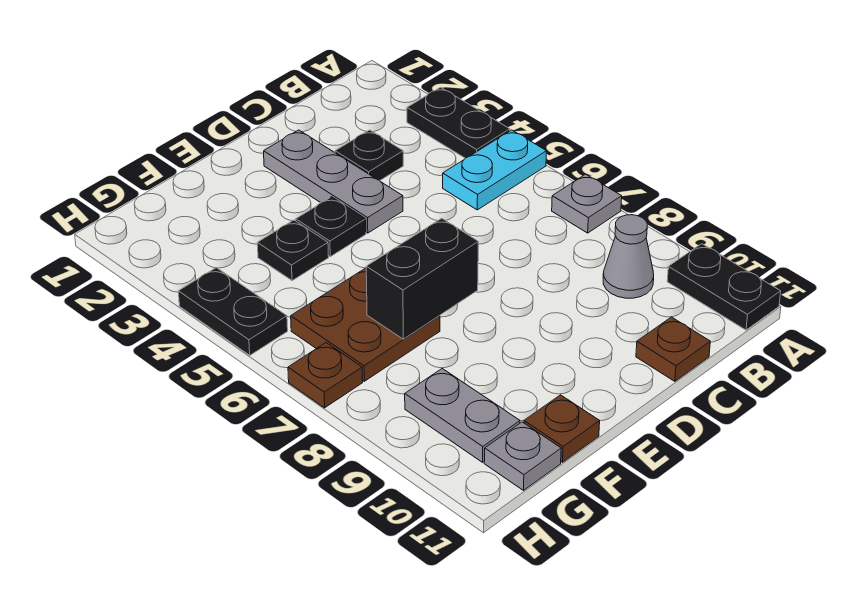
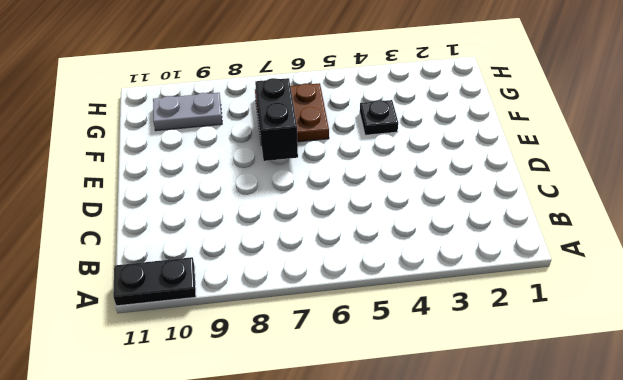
none -> black 1x2 plate [407,87,510,158]
none -> cyan 1x2 plate [443,130,547,210]
none -> grey 1x1 plate [552,174,622,233]

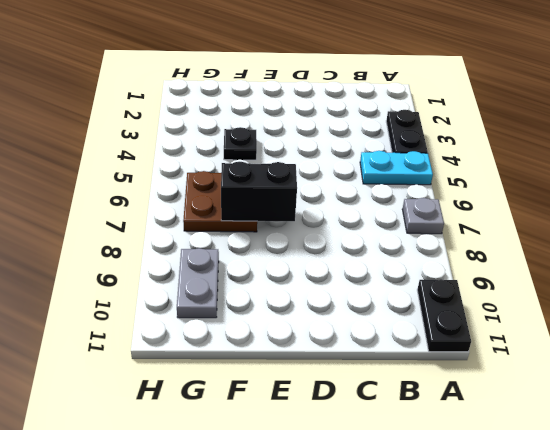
none -> grey 1x1 cone [603,215,654,298]
none -> black 1x1 plate [335,130,403,181]
none -> brown 1x1 plate [636,317,710,381]

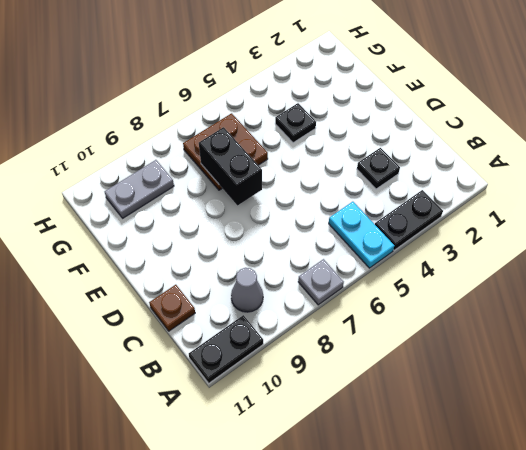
none -> grey 1x3 plate [264,130,403,233]
none -> black 1x1 plate [296,197,366,257]
none -> brown 1x1 plate [524,395,600,462]

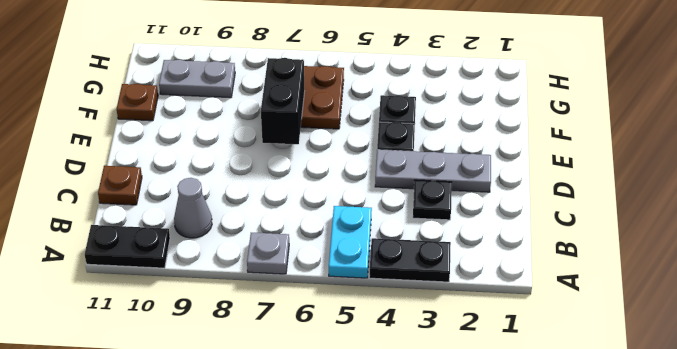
none -> grey 1x1 plate [484,422,561,490]
none -> black 1x2 plate [178,268,288,355]
none -> brown 1x1 plate [288,343,363,408]

